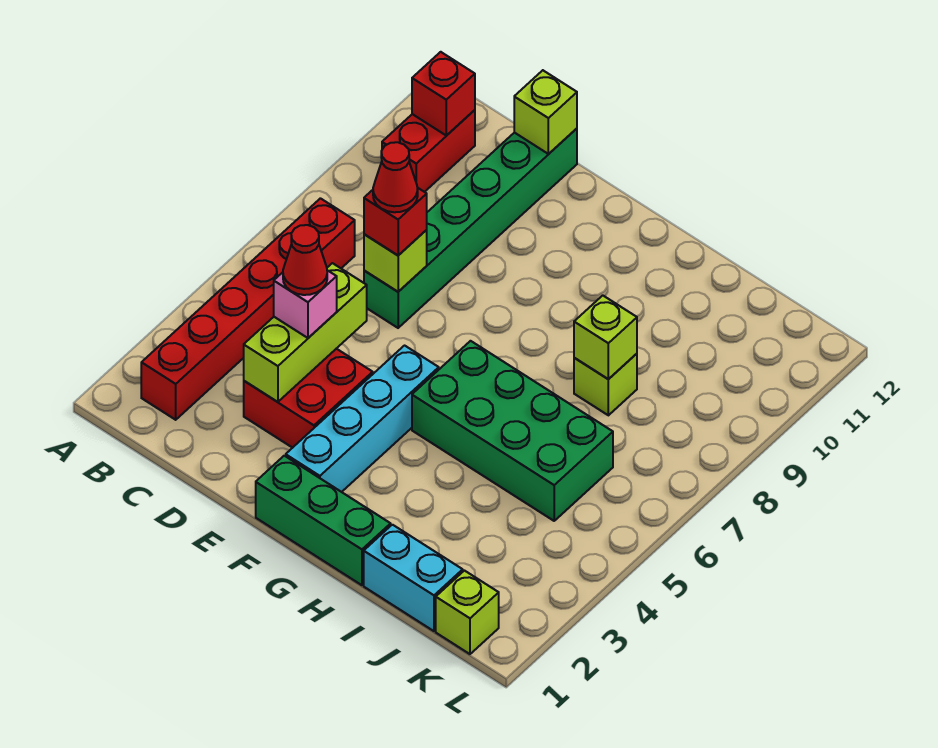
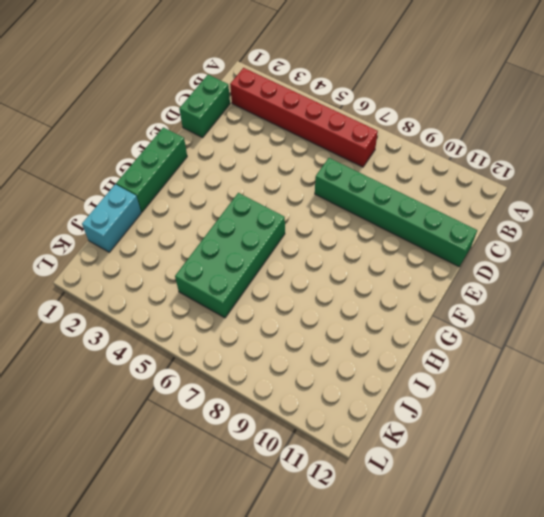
green 1x2 brick [179,75,230,138] -> none
none -> red 1x2 brick [382,110,475,192]
none -> red 2x2 brick [244,349,373,448]
none -> cyan 1x4 brick [286,346,439,492]

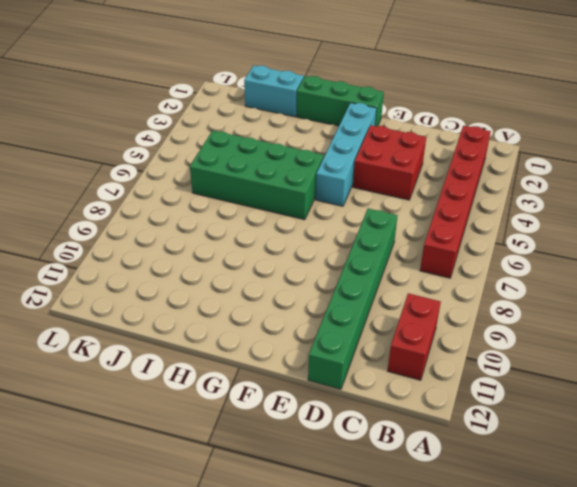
none -> lime 1x1 brick [574,354,637,415]
none -> lime 1x1 brick [436,571,499,654]
none -> red 1x1 brick [412,52,475,136]

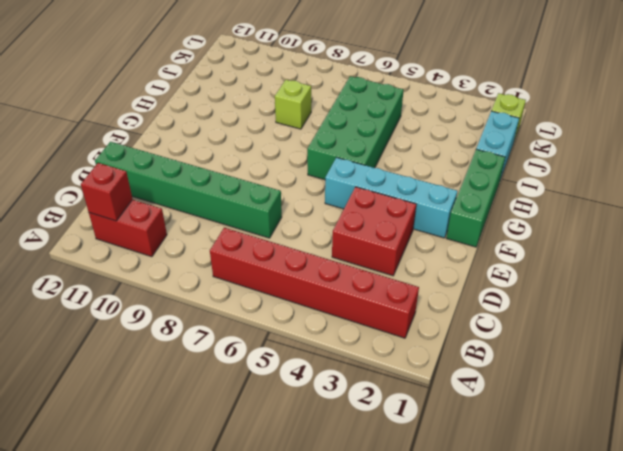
none -> lime 1x3 brick [244,263,367,402]
none -> lime 1x1 brick [364,230,427,292]
none -> lime 1x1 brick [514,70,577,154]

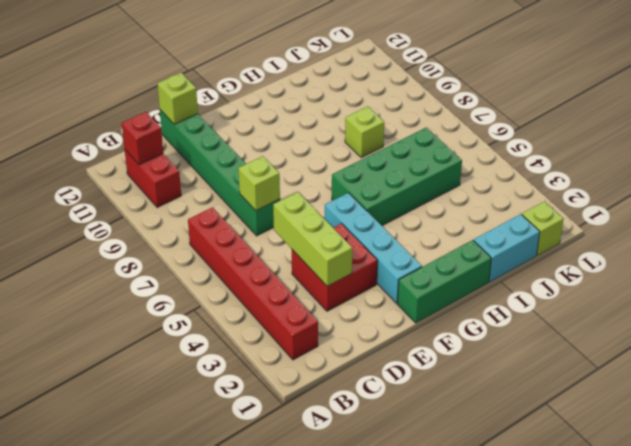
none -> lime 1x1 brick [574,295,637,379]
none -> pink 1x1 brick [274,270,337,338]
none -> red 1x1 brick [364,188,427,255]

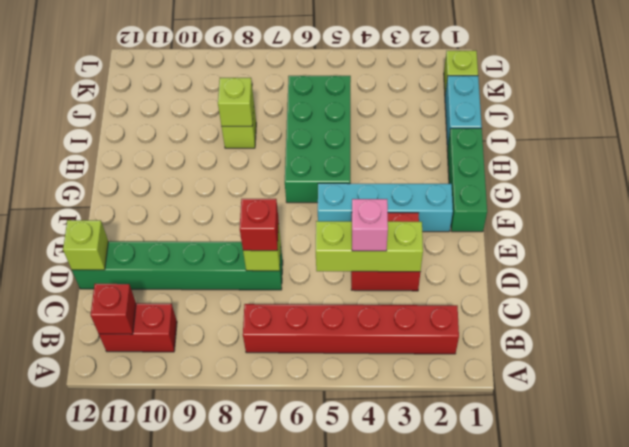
none -> red 1x1 cone [283,225,327,295]
none -> red 1x1 cone [373,142,418,212]

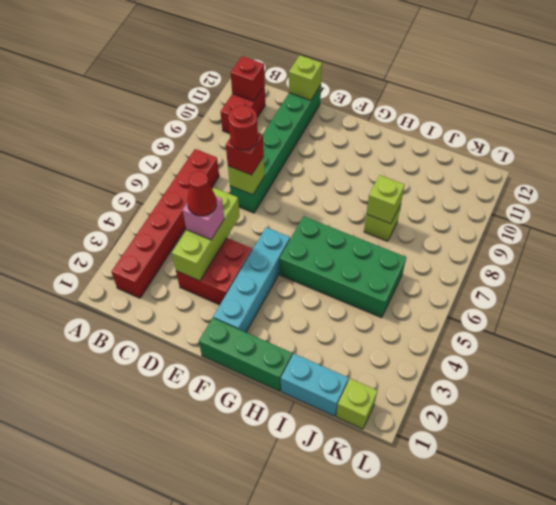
red 1x1 round brick [228,106,258,150] -> red 1x1 cone [373,142,418,212]

